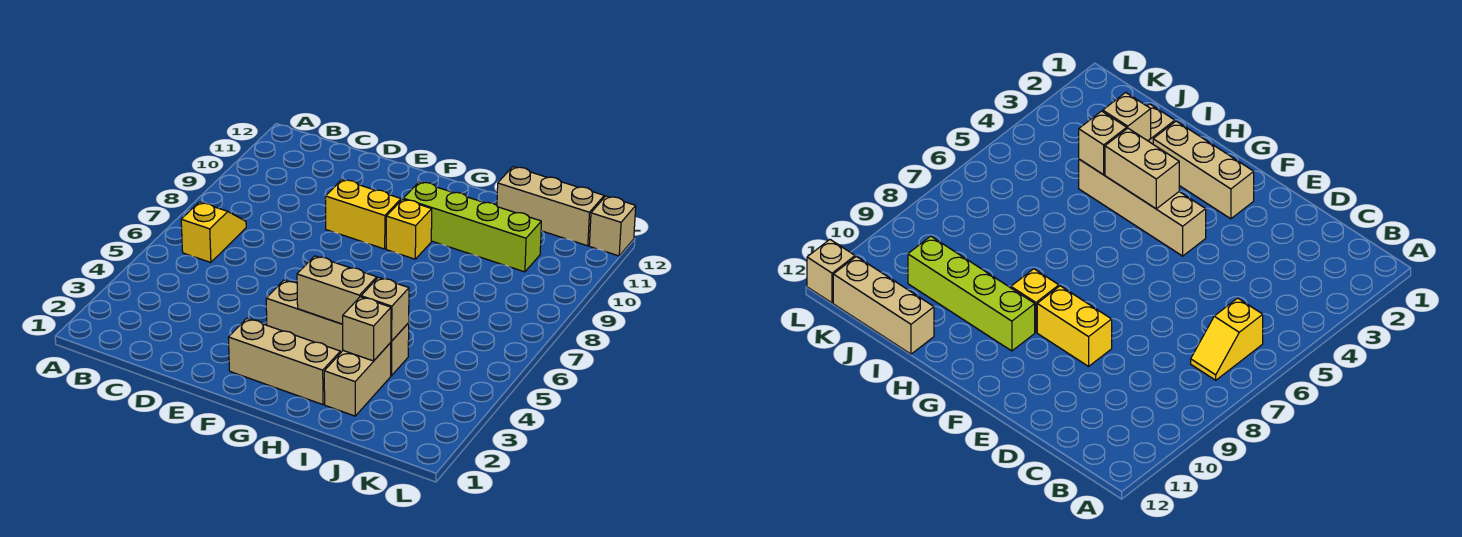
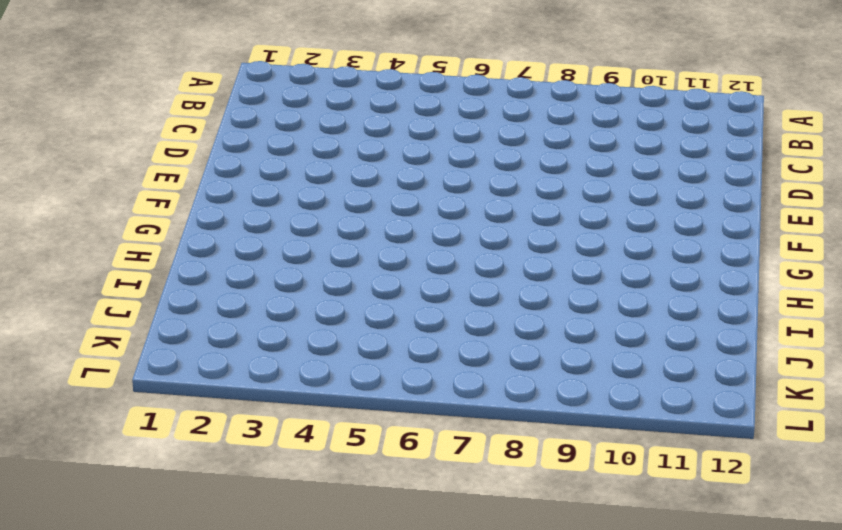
none -> yellow 1x2 slope [181,202,246,263]
none -> yellow 1x2 brick [325,180,401,249]
none -> tan 1x3 brick [228,318,340,405]

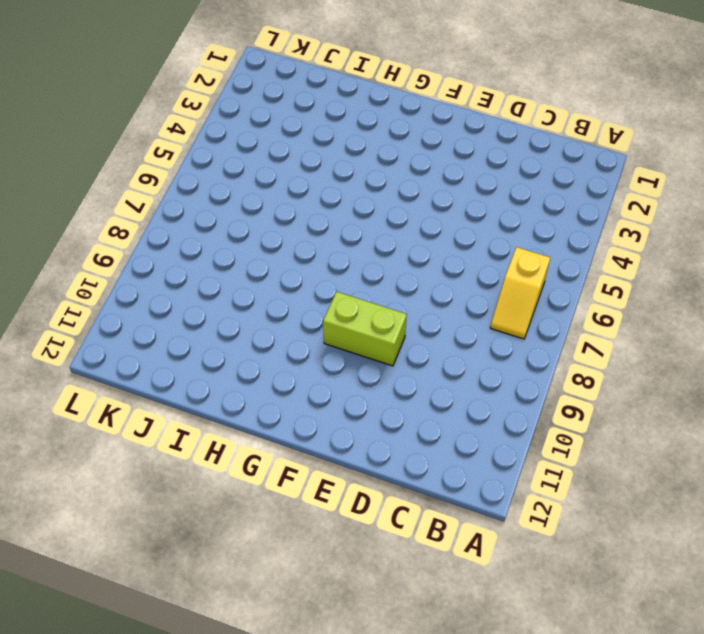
lime 1x2 brick [323,291,407,366] -> yellow 1x2 brick [325,180,401,249]
none -> tan 1x3 brick [228,318,340,405]
none -> tan 1x4 brick [266,280,409,376]
none -> yellow 1x1 brick [386,199,432,259]

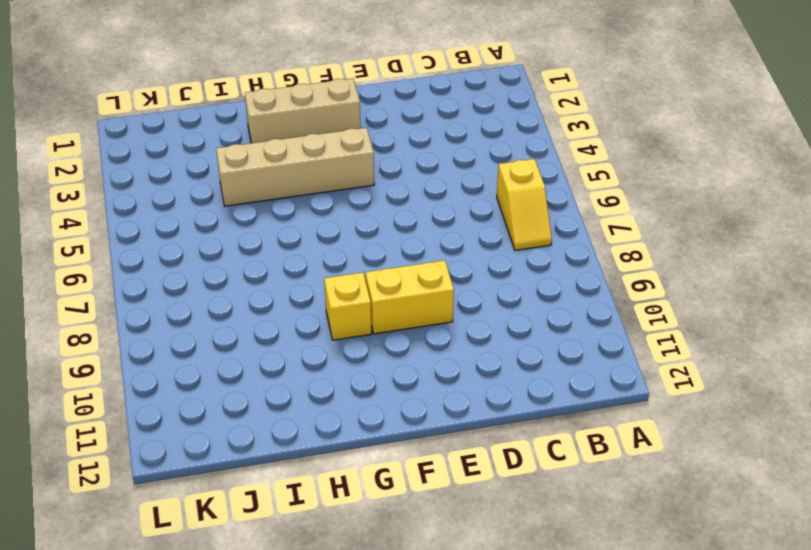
none -> lime 1x4 brick [403,182,541,272]
none -> tan 1x2 brick [324,343,391,416]
none -> tan 1x3 brick [497,167,604,246]

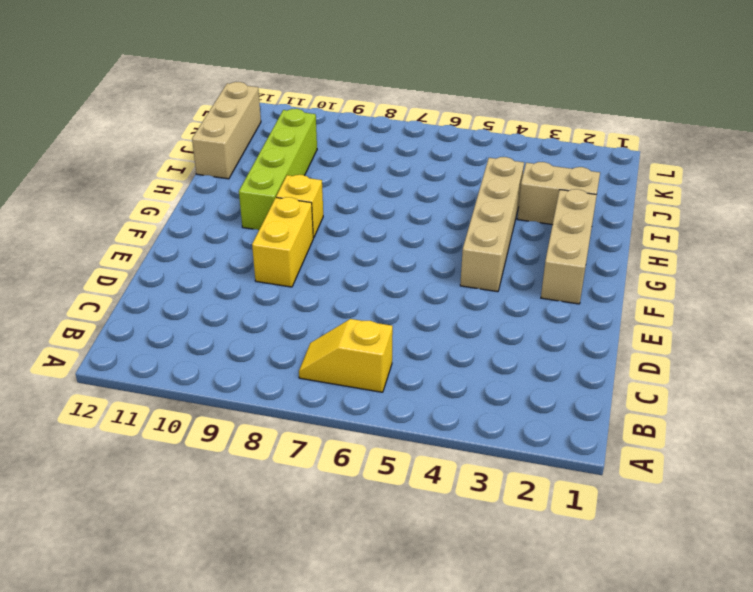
none -> tan 1x1 brick [589,196,636,256]
none -> tan 1x2 brick [297,256,377,324]
none -> tan 1x1 brick [342,297,391,361]

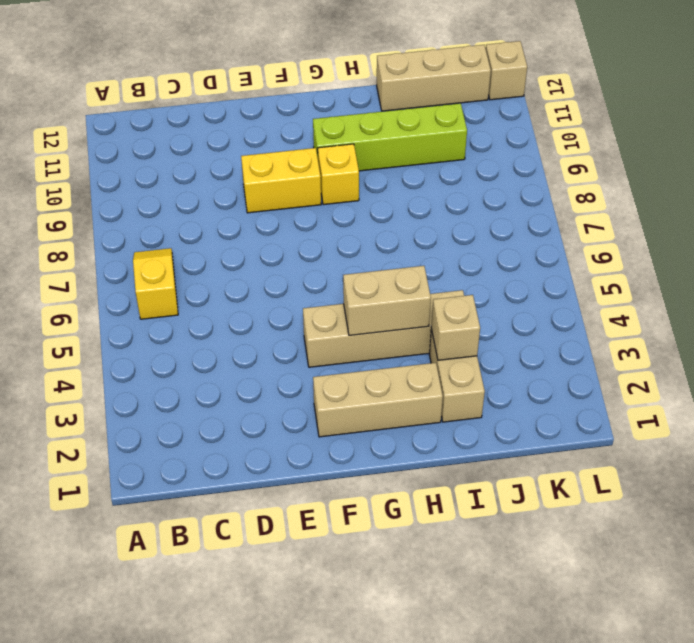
none -> tan 1x1 brick [361,277,409,341]

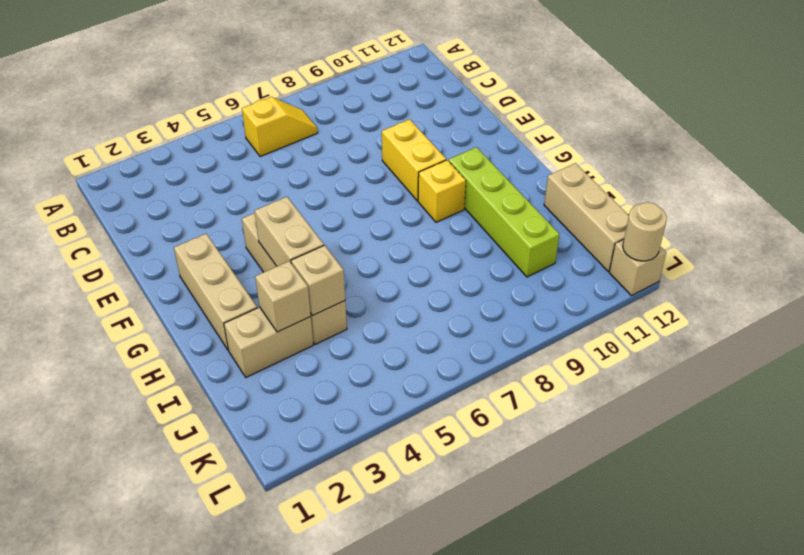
tan 1x1 round brick [623,202,667,261] -> none

